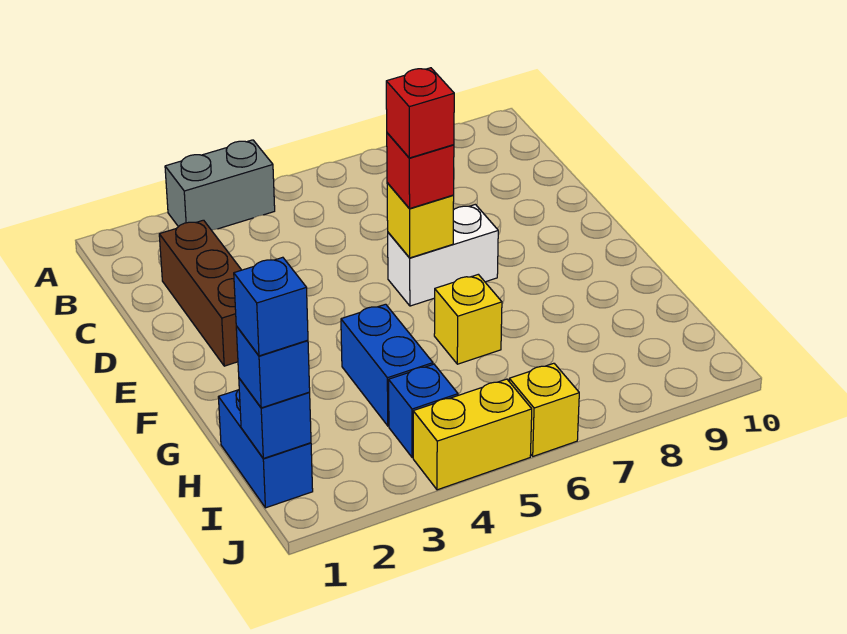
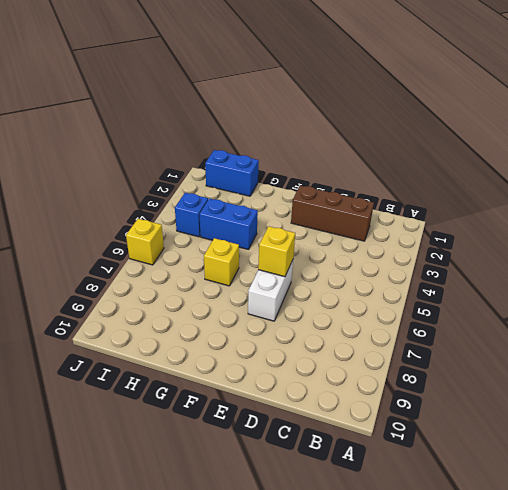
none -> grey 1x2 brick [165,140,275,230]
none -> yellow 1x2 brick [413,379,532,490]
none -> blue 1x1 brick [239,378,311,459]

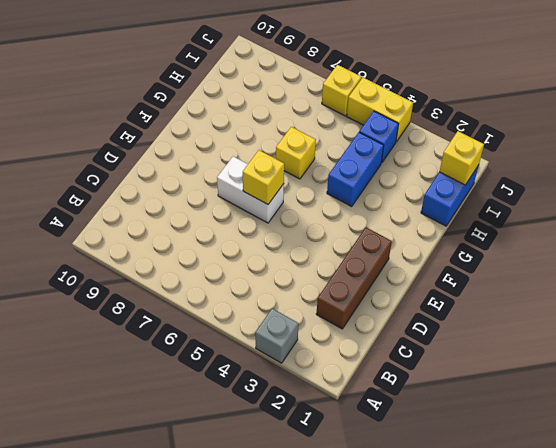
grey 1x1 brick [255,308,299,363] -> grey 1x2 brick [165,140,275,230]
yellow 1x1 brick [439,131,484,185] -> blue 1x1 brick [239,378,311,459]
none -> red 1x1 brick [387,133,454,209]
none -> blue 1x1 brick [236,326,310,408]
none -> red 1x1 brick [386,68,454,158]

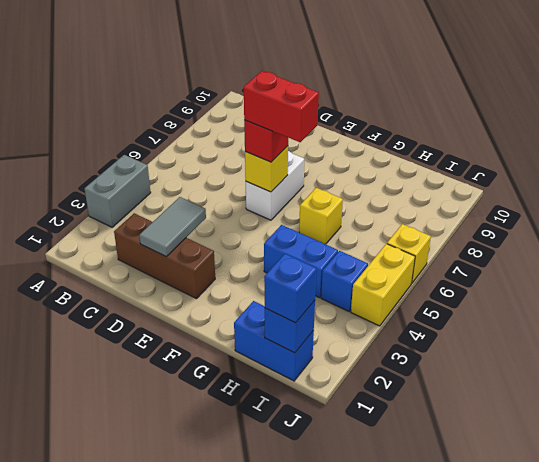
grey 1x2 tile [139,197,206,257] -> none
red 1x2 brick [244,71,319,142] -> red 1x1 brick [386,68,454,158]
none -> blue 1x1 brick [234,257,308,356]

